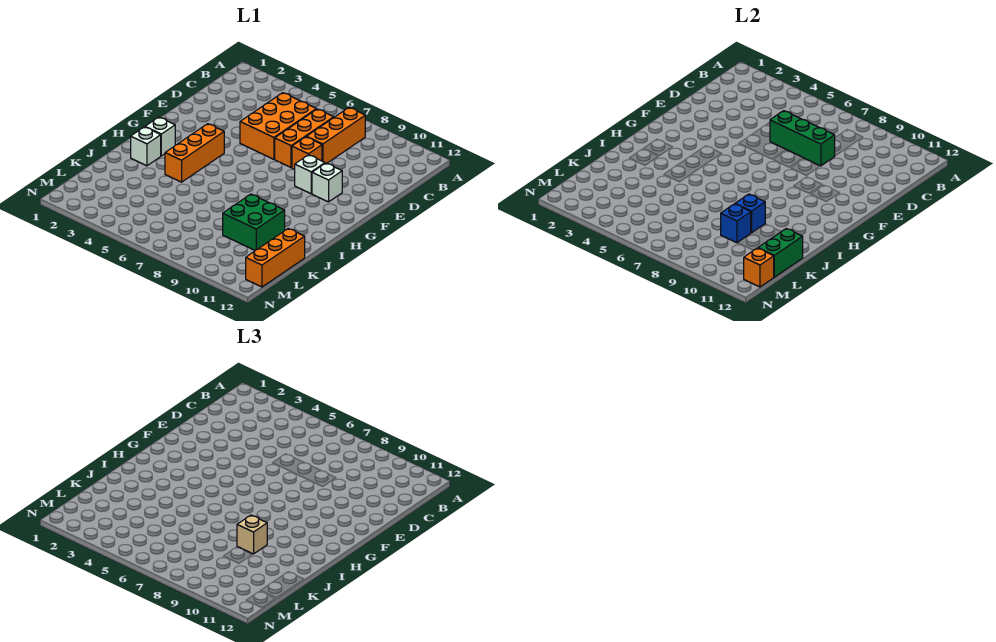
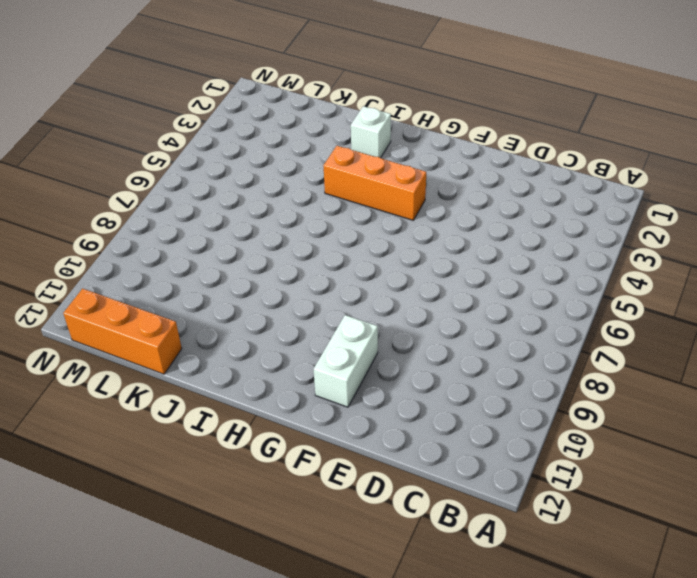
white 1x2 brick [314,315,378,407] -> white 1x1 brick [312,163,342,202]
none -> orange 1x3 brick [306,108,365,163]
none -> orange 2x3 brick [240,93,316,159]
none -> orange 1x3 brick [275,109,334,167]

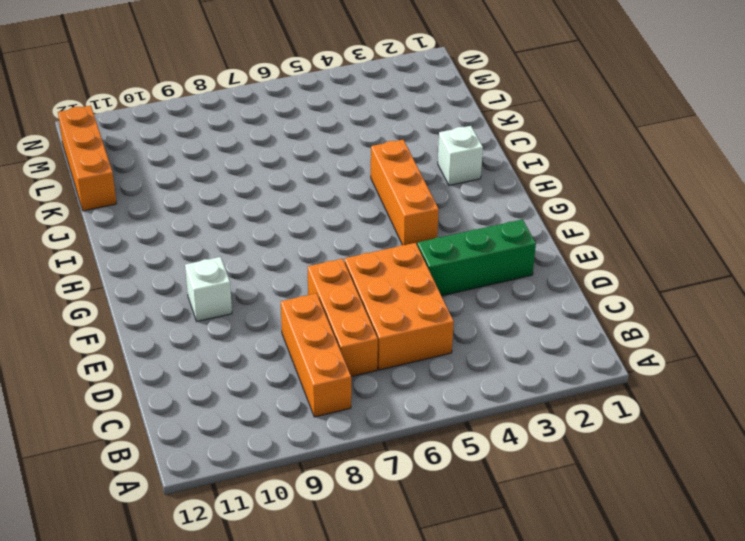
green 1x3 brick [417,219,536,296] -> green 1x3 brick moved to [770,111,835,166]
none -> orange 1x1 brick [292,137,322,169]
none -> white 1x1 brick [295,155,325,194]
none -> white 1x1 brick [145,117,175,156]

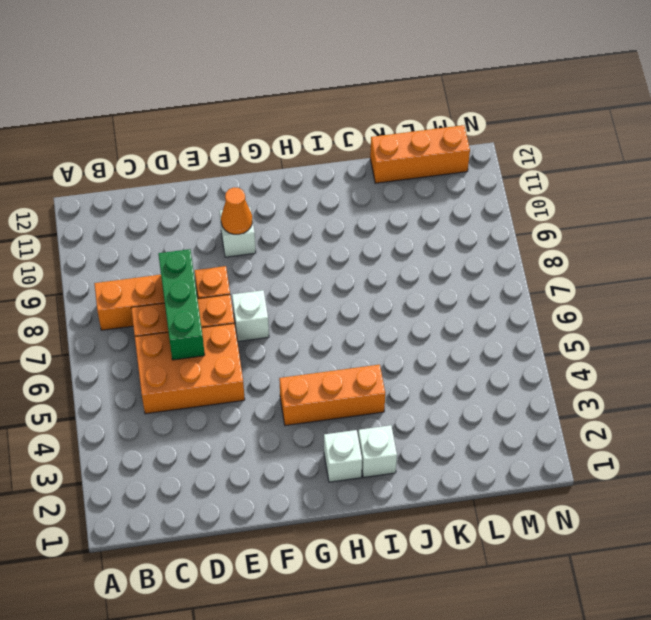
white 1x1 brick [232,290,269,341] -> white 1x1 brick moved to [295,155,325,194]
orange 1x1 cone [221,187,252,234] -> none
none -> green 2x2 brick [223,194,285,250]
none -> blue 1x1 brick [735,194,765,233]
none -> blue 1x1 brick [721,204,751,243]

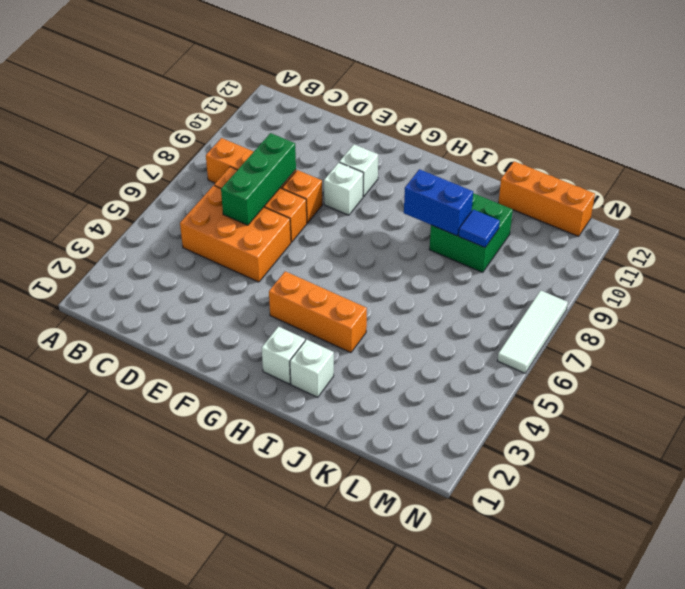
blue 1x2 brick [404,169,473,236] -> blue 1x1 brick [735,194,765,233]
blue 1x1 tile [459,209,500,247] -> blue 1x1 brick [721,204,751,243]
white 1x3 tile [497,290,568,373] -> none
none -> green 1x2 brick [758,229,803,277]
none -> orange 1x1 brick [744,248,774,287]
none -> tan 1x1 brick [237,515,267,554]

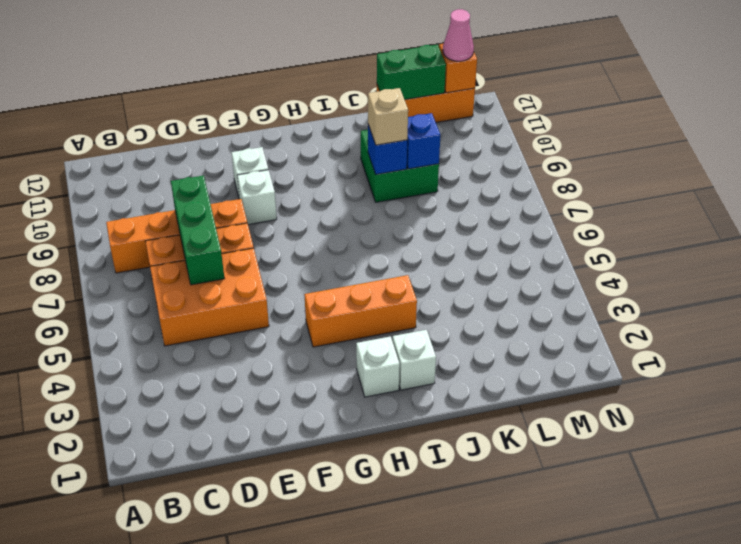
pink 1x1 cone [443,9,474,61] -> none

